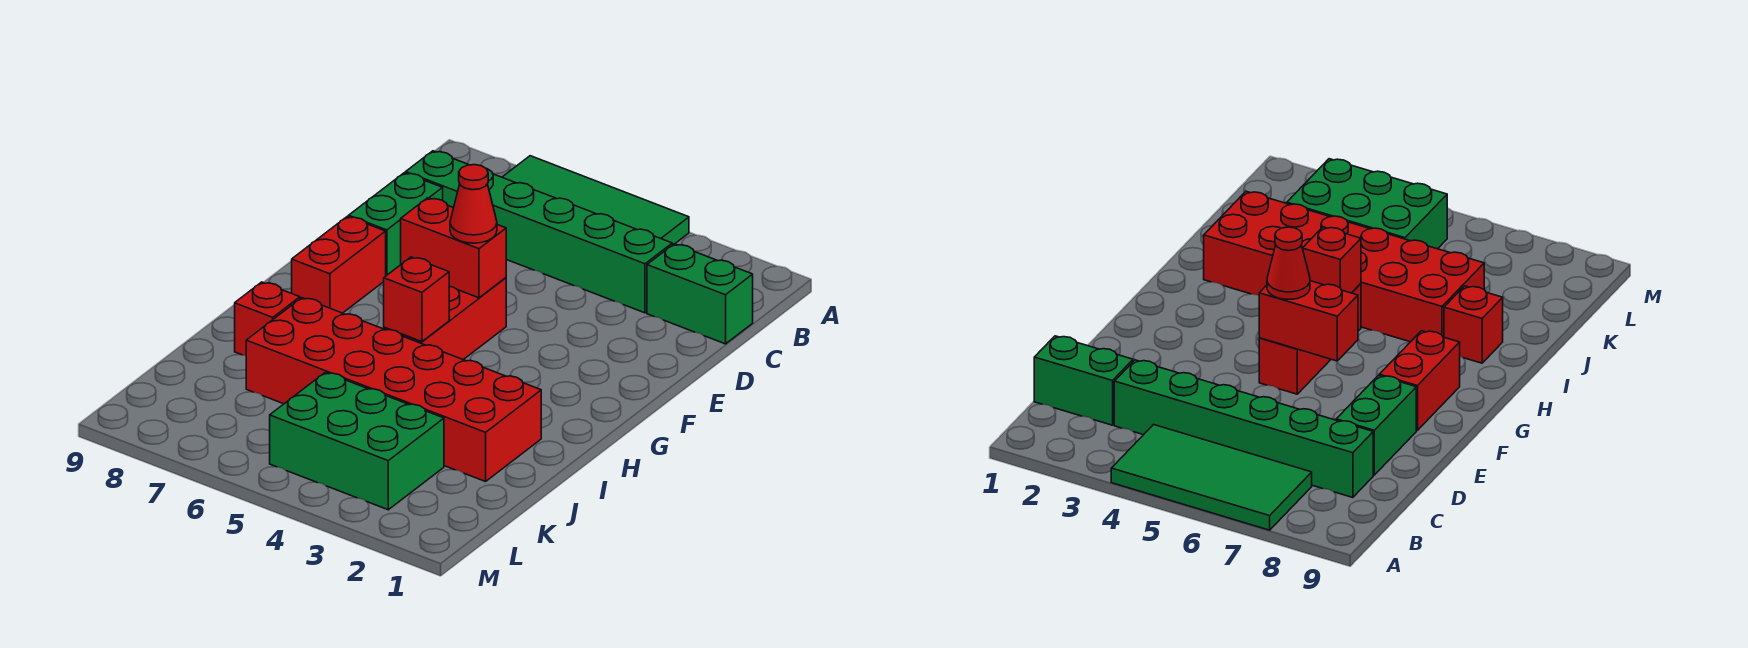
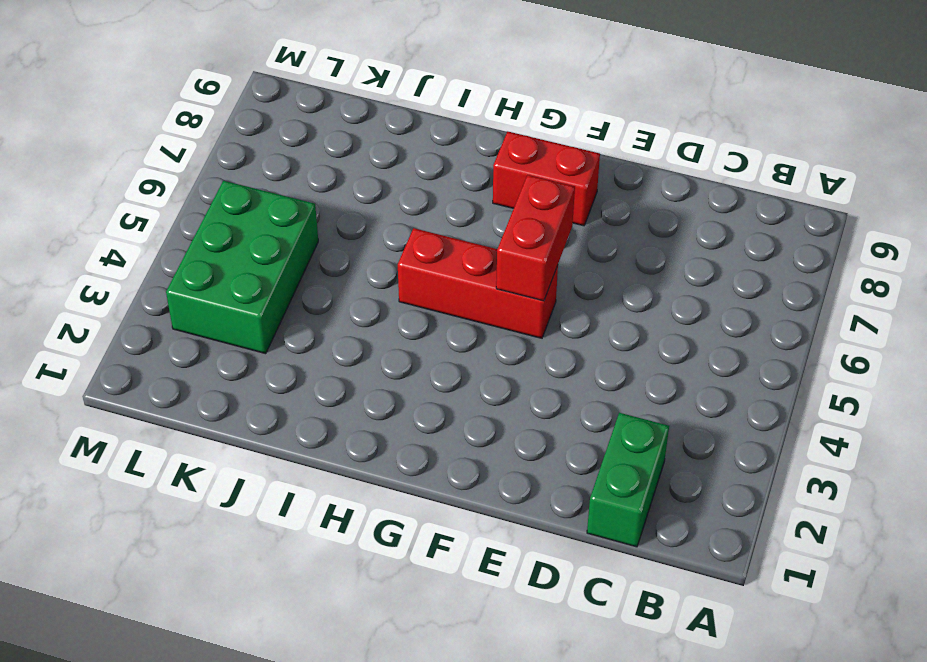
none -> green 2x4 tile [502,156,689,245]
none -> green 1x6 brick [406,151,672,313]
none -> green 1x2 brick [349,173,443,276]

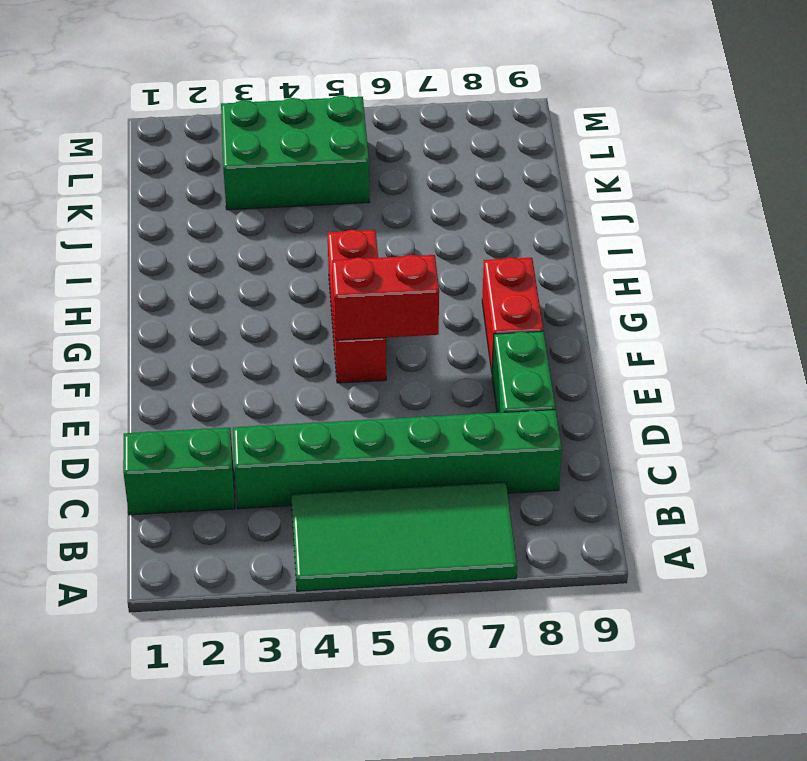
none -> red 2x6 brick [246,298,541,481]
none -> red 1x1 brick [235,282,300,356]
none -> red 1x1 brick [384,257,449,342]

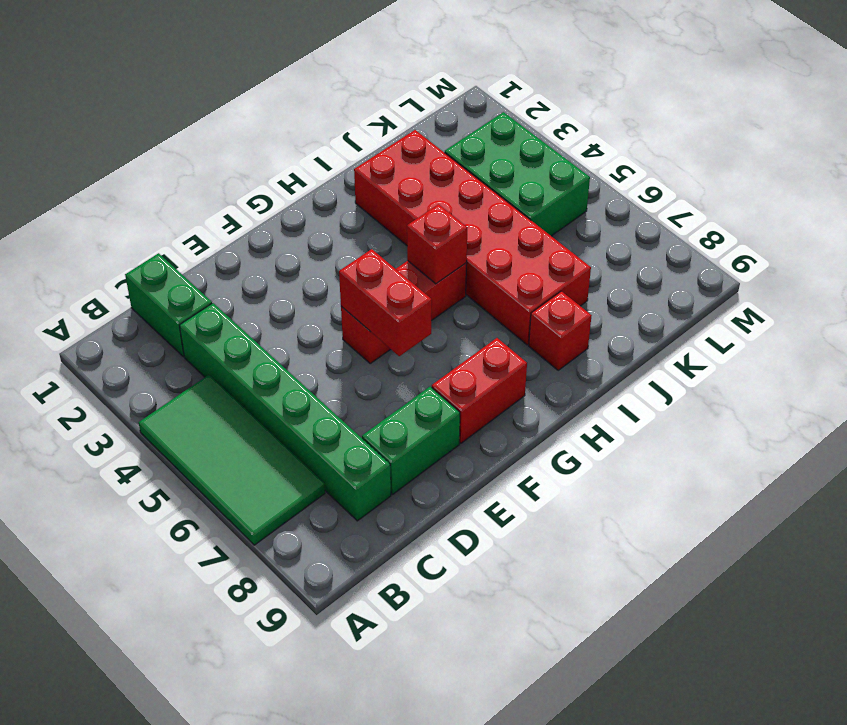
none -> red 1x1 cone [450,165,497,243]

